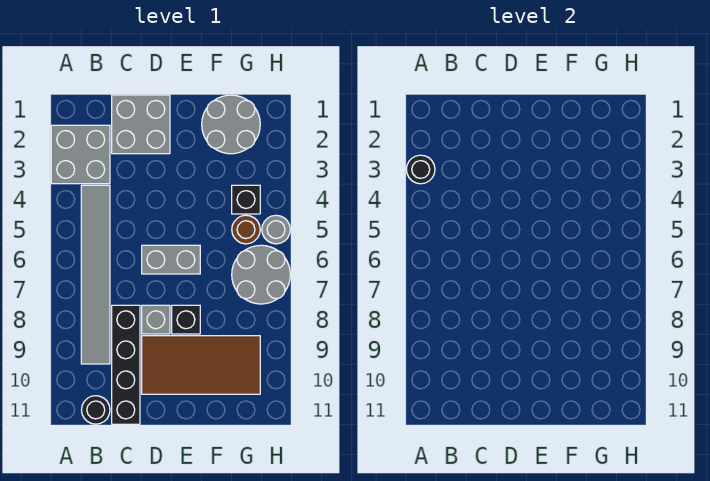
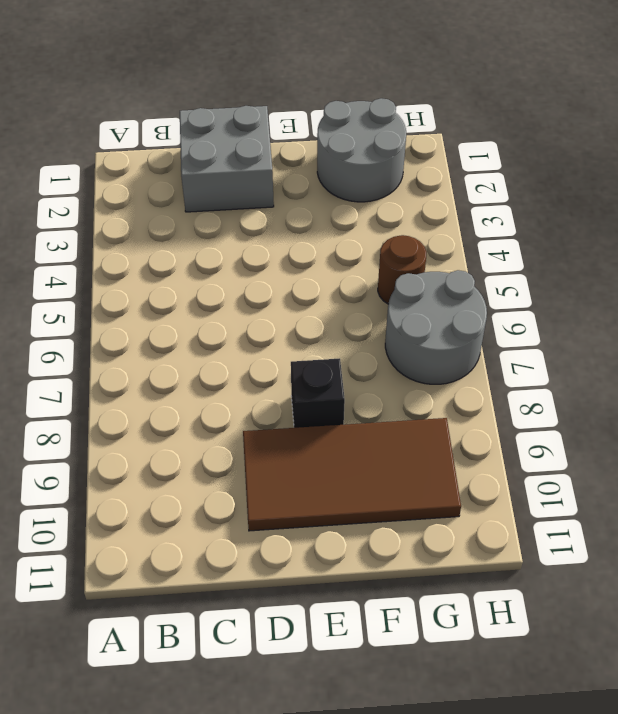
none -> grey 2x2 brick [51,125,110,184]
none -> grey 1x6 tile [81,185,110,364]
none -> black 1x1 round brick [82,396,110,424]

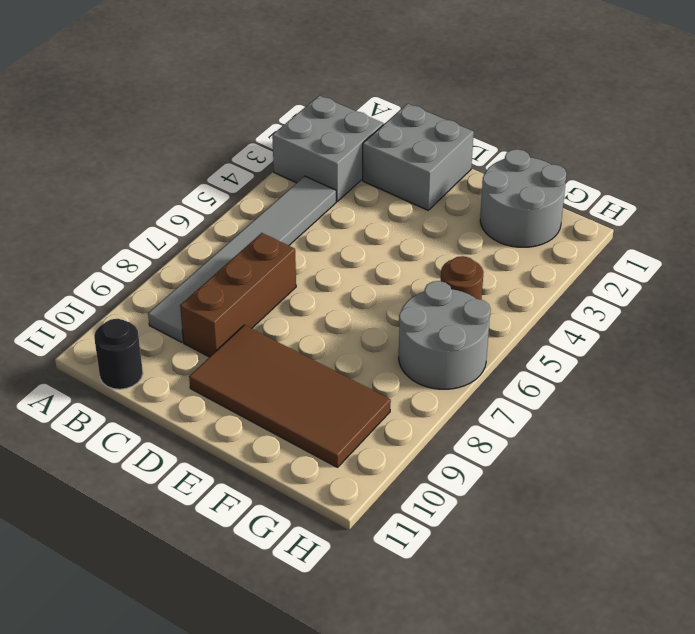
brown 1x3 brick [180,233,296,357] -> black 1x4 brick [112,305,140,424]
none -> grey 1x2 brick [142,245,200,274]
none -> grey 1x1 brick [142,305,170,334]
none -> black 1x1 brick [172,305,200,334]

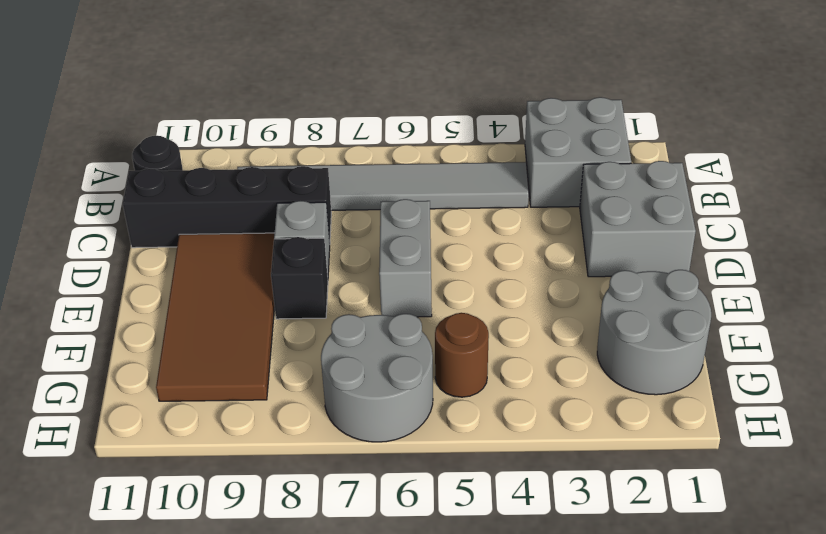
none -> black 1x1 brick [232,185,260,214]
none -> grey 1x1 round brick [262,215,290,244]
none -> black 1x1 round brick [406,155,435,184]

